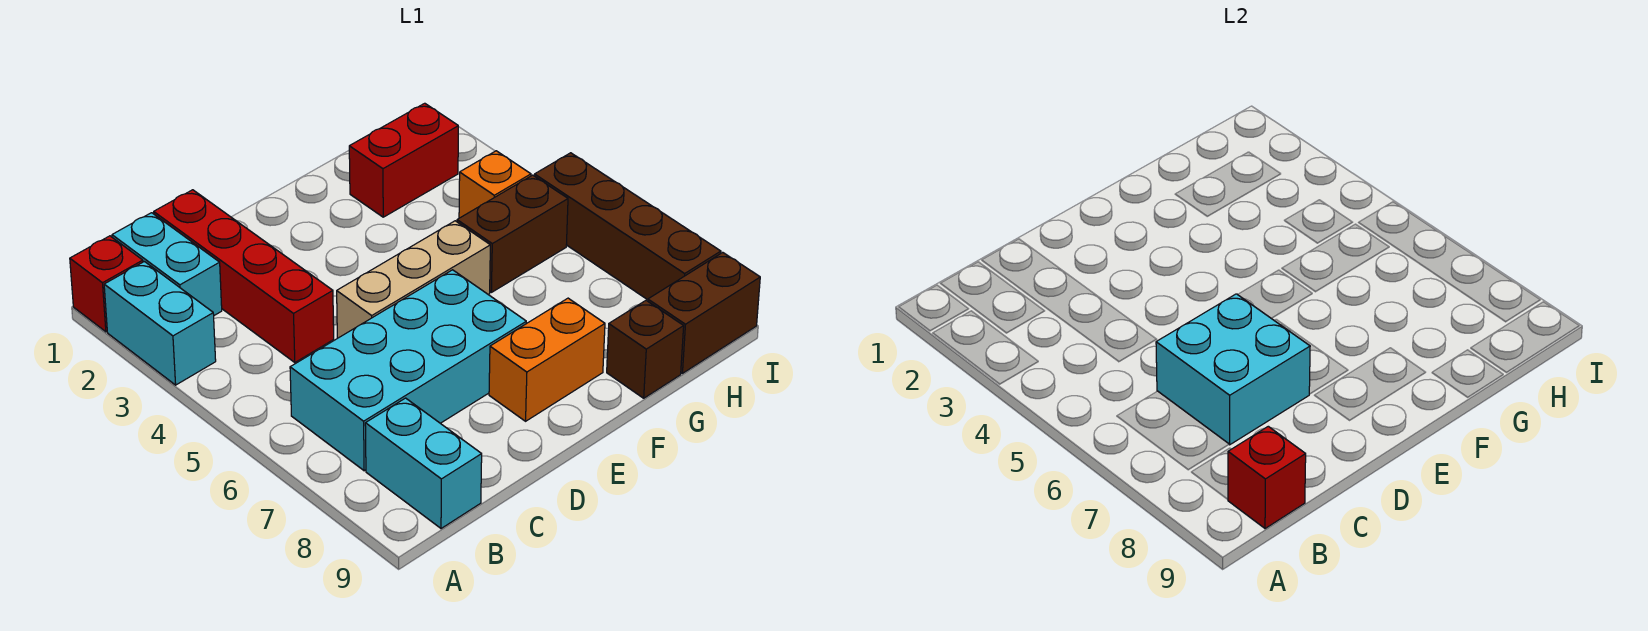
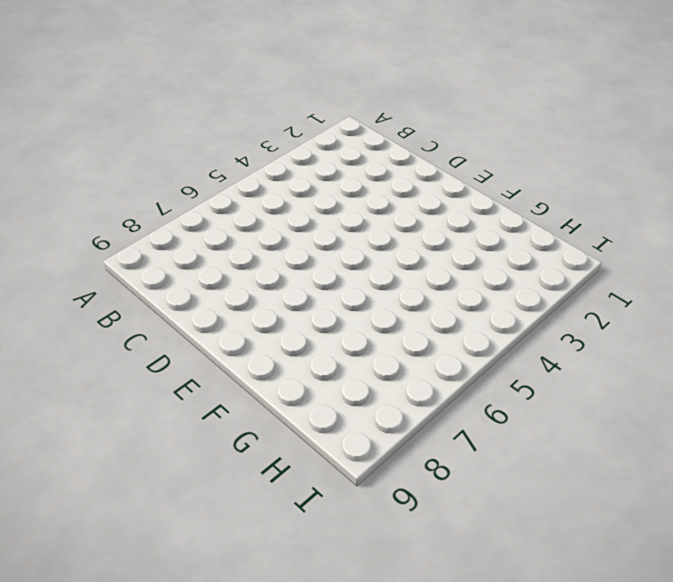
none -> red 1x1 brick [70,236,143,332]
none -> cyan 1x2 brick [104,262,216,385]
none -> cyan 1x2 brick [112,213,222,315]

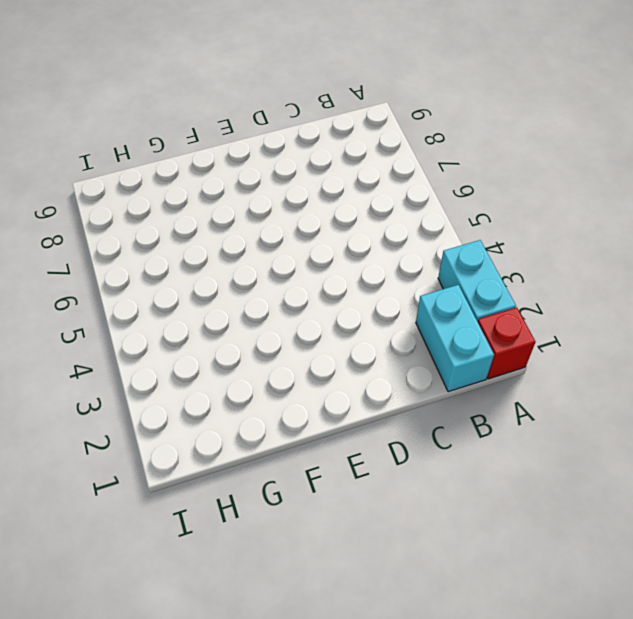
none -> cyan 2x4 brick [290,270,526,471]
none -> cyan 1x2 brick [365,398,482,529]
none -> red 1x4 brick [154,190,334,363]

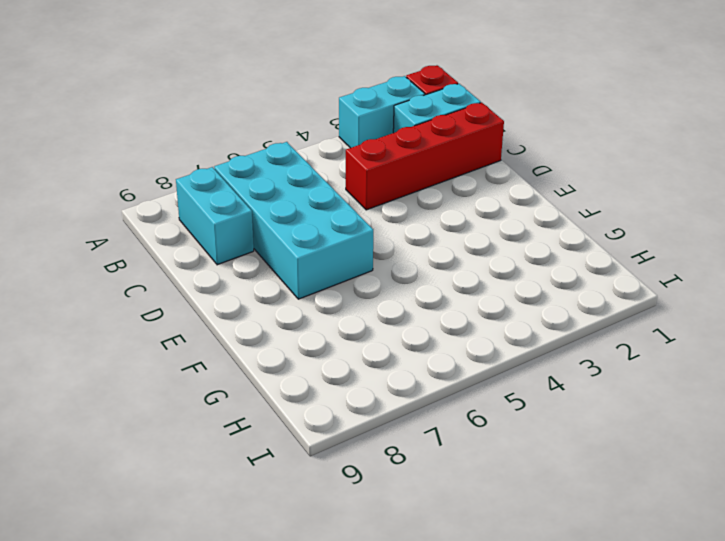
cyan 1x2 brick [176,167,254,265] -> cyan 1x2 brick turned to [365,398,482,529]
none -> tan 1x3 brick [337,221,490,338]
none -> orange 1x2 brick [489,298,605,421]
none -> red 1x2 brick [349,103,458,217]

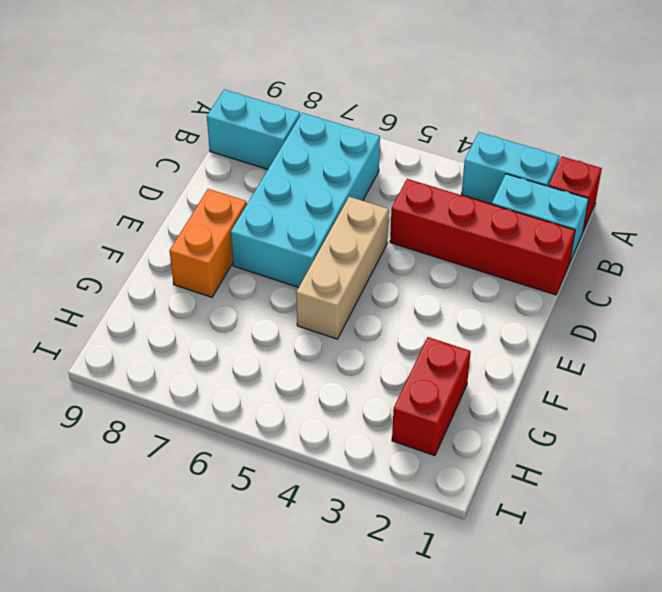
none -> brown 1x2 brick [457,175,568,292]
none -> brown 1x1 brick [607,300,684,398]
none -> orange 1x1 brick [459,151,531,218]

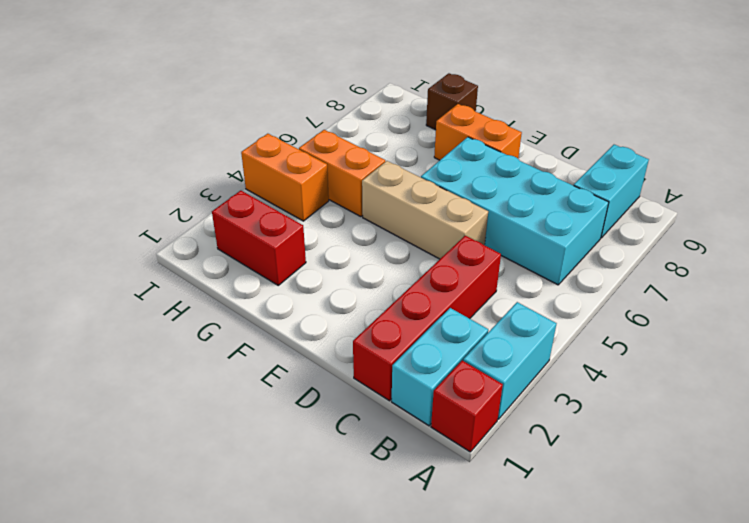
orange 1x2 brick [299,130,385,217] -> brown 1x2 brick [457,175,568,292]
orange 1x2 brick [241,134,329,221] -> orange 1x1 brick [459,151,531,218]
none -> brown 1x2 brick [648,252,760,373]
none -> brown 1x4 brick [535,153,721,300]
none -> red 1x1 brick [1228,426,1306,529]

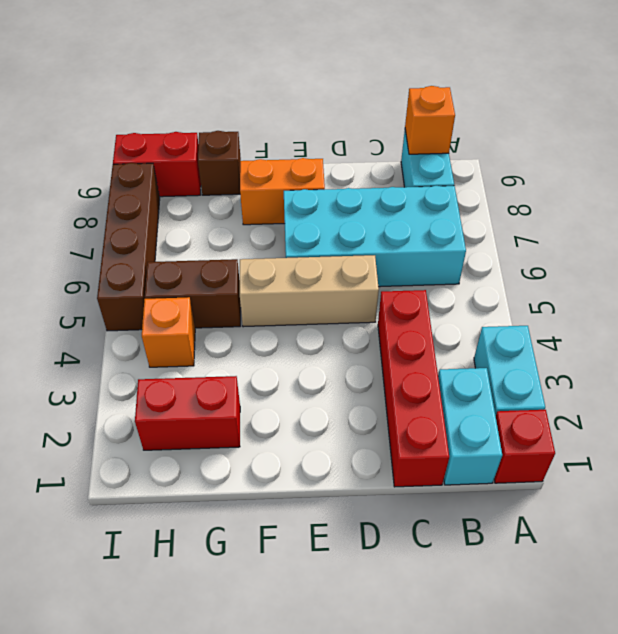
orange 1x1 brick [405,86,455,154] -> red 1x1 brick [1228,426,1306,529]
red 1x2 brick [113,132,201,197] -> brown 1x2 brick [648,252,760,373]
none -> cyan 2x2 brick [1156,294,1310,445]

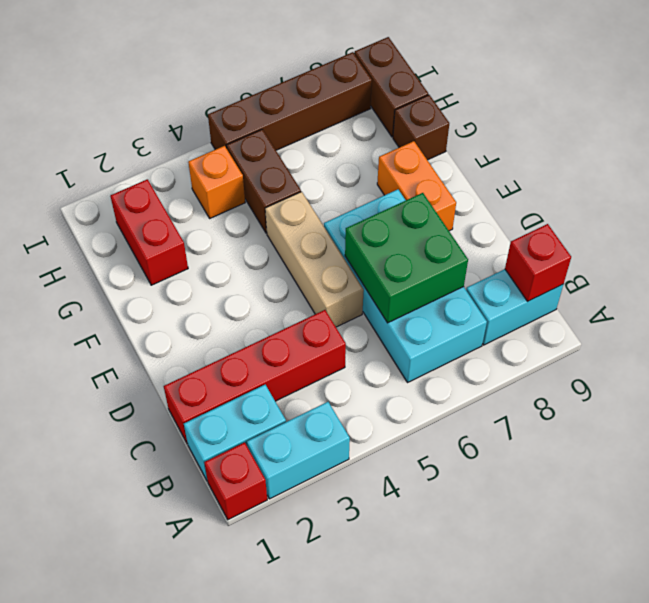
green 2x2 brick [345,193,468,323] -> cyan 2x2 brick [1156,294,1310,445]

